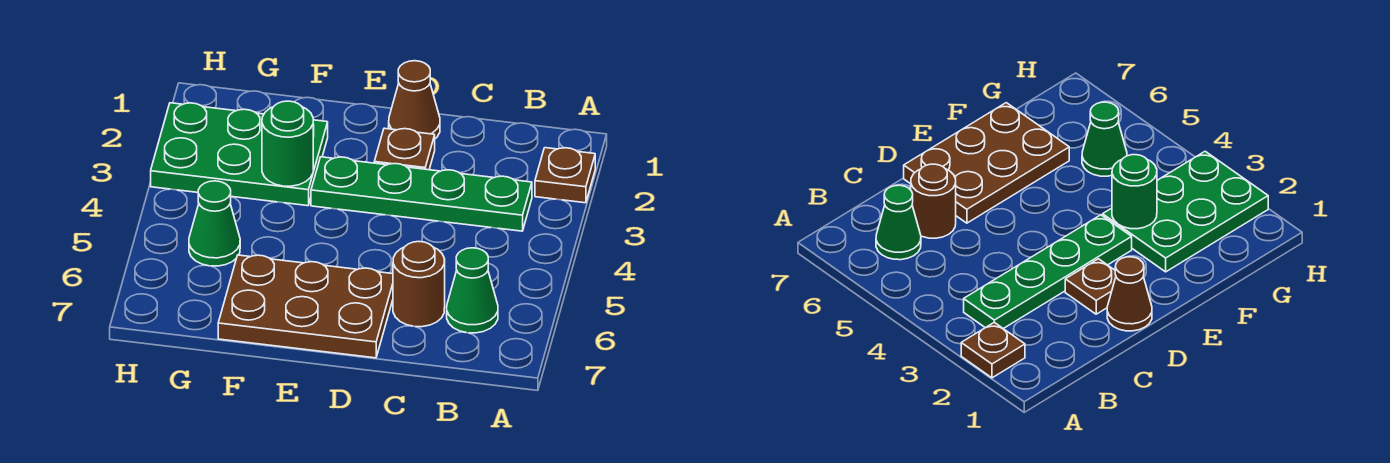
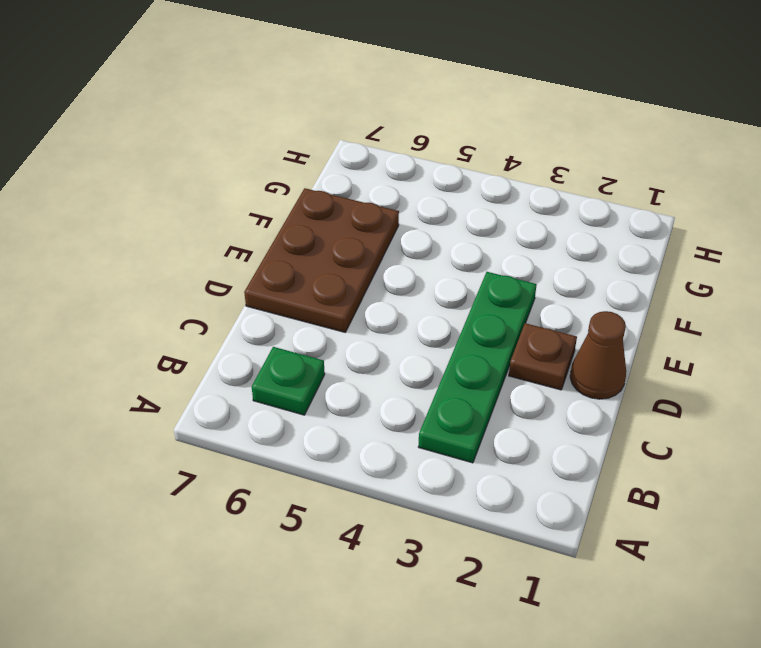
green 1x1 plate [252,347,325,415] -> green 1x1 cone [447,248,498,333]
none -> brown 1x1 plate [535,148,595,203]
none -> brown 1x1 round brick [393,242,445,327]

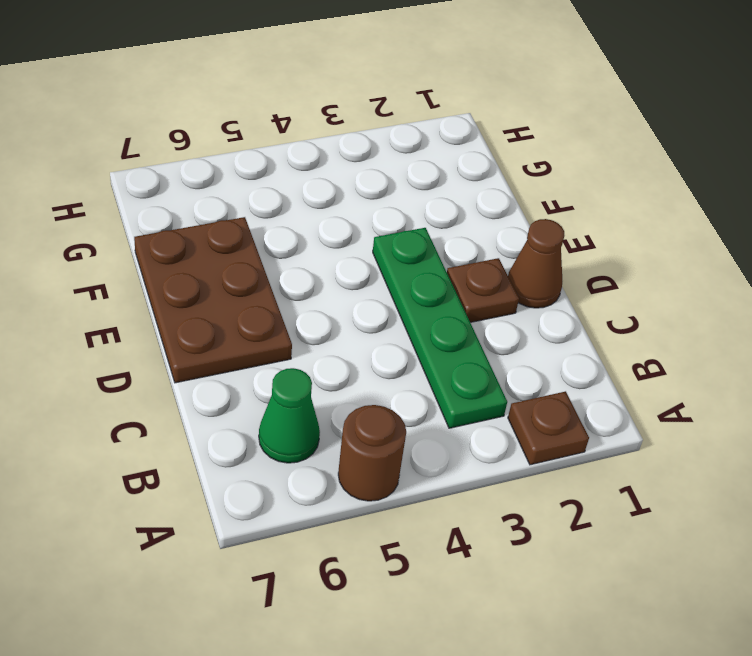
brown 1x1 round brick [338,405,406,501] -> brown 1x1 round brick moved to [393,242,445,327]
none -> green 2x3 plate [151,103,328,206]
none -> green 1x1 cone [189,181,240,266]

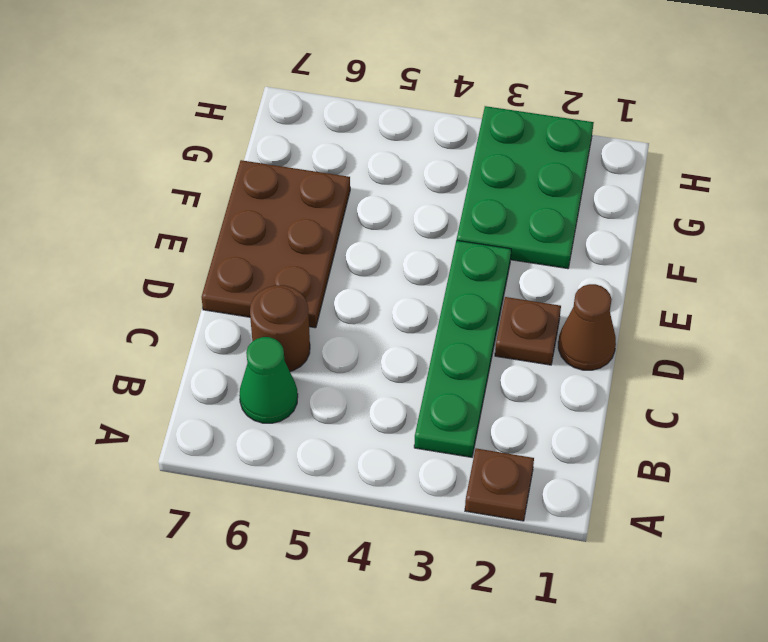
none -> green 1x1 cone [189,181,240,266]
none -> green 1x1 round brick [262,101,313,186]

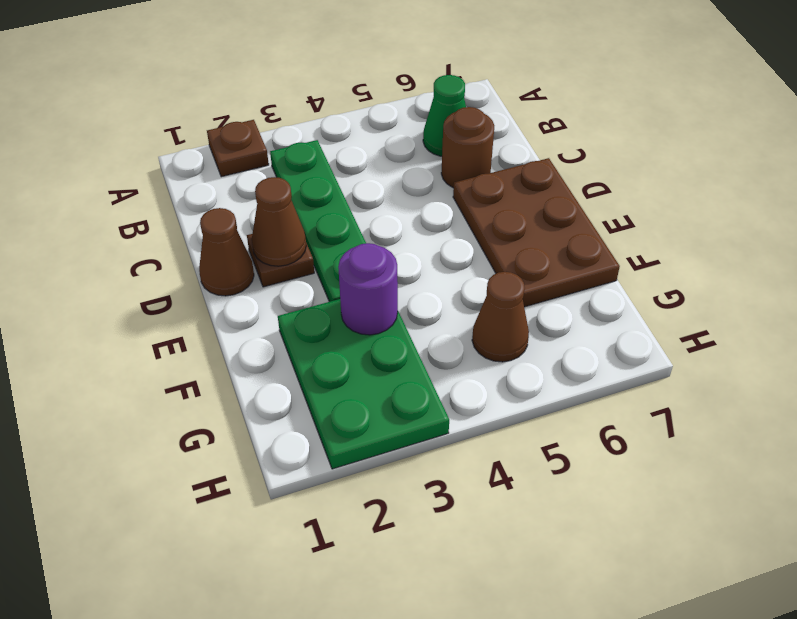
brown 1x1 cone [252,177,306,266] -> none
purple 1x1 round brick [338,243,398,335] -> green 1x1 round brick [262,101,313,186]
brown 1x1 cone [472,272,529,362] -> green 1x1 cone [189,181,240,266]

